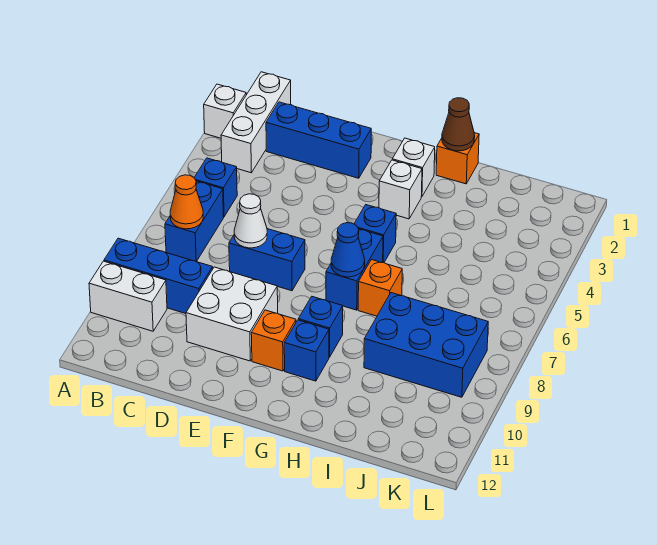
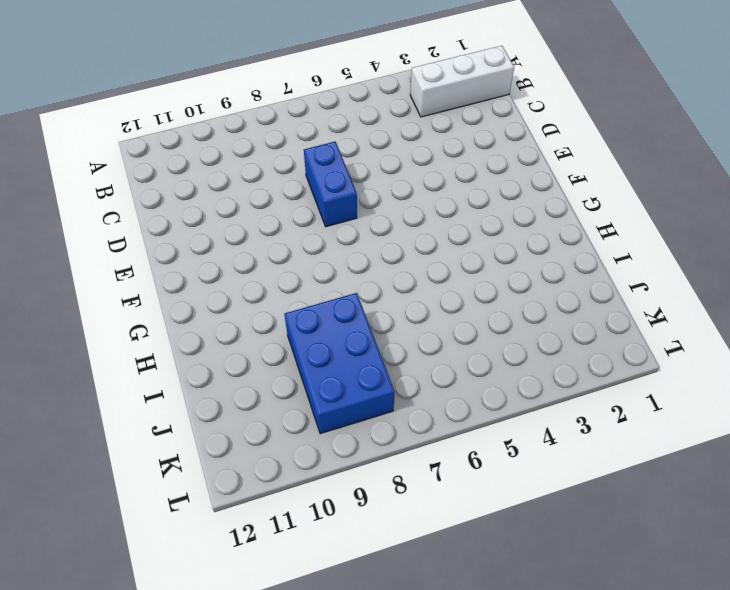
none -> white 1x1 brick [204,84,246,138]
none -> blue 1x3 brick [104,238,213,314]
none -> white 1x2 brick [89,261,167,331]

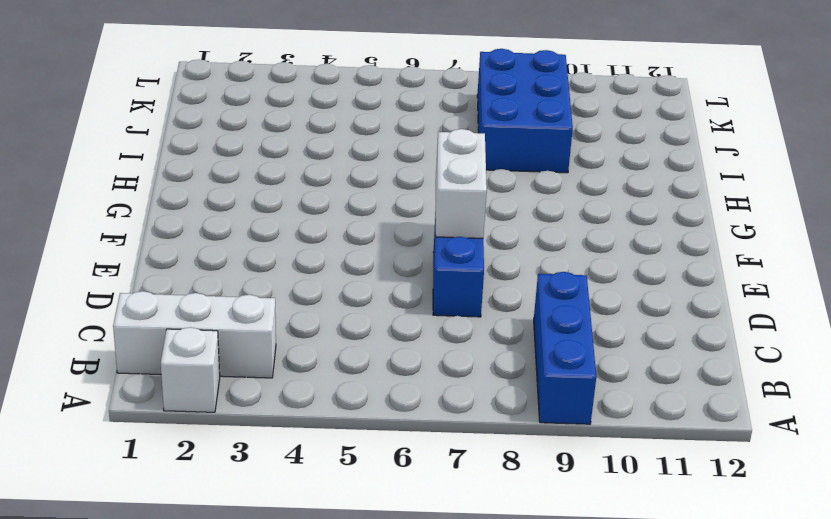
white 1x2 brick [436,129,487,238] -> white 1x2 brick moved to [89,261,167,331]
none -> blue 1x1 brick [194,158,237,217]
none -> blue 1x2 brick [165,181,224,262]
none -> blue 1x3 brick [266,102,371,178]

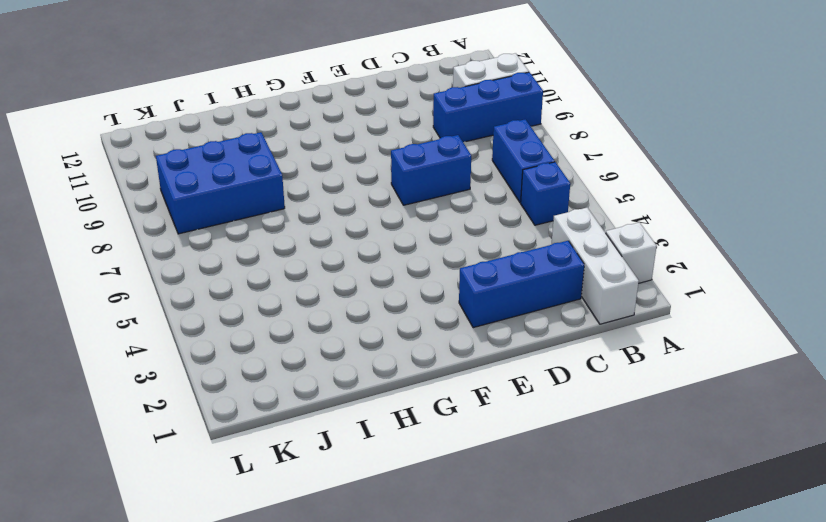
none -> white 2x2 brick [186,267,278,361]
none -> orange 1x1 brick [251,310,296,371]
none -> white 1x1 brick [392,138,435,197]

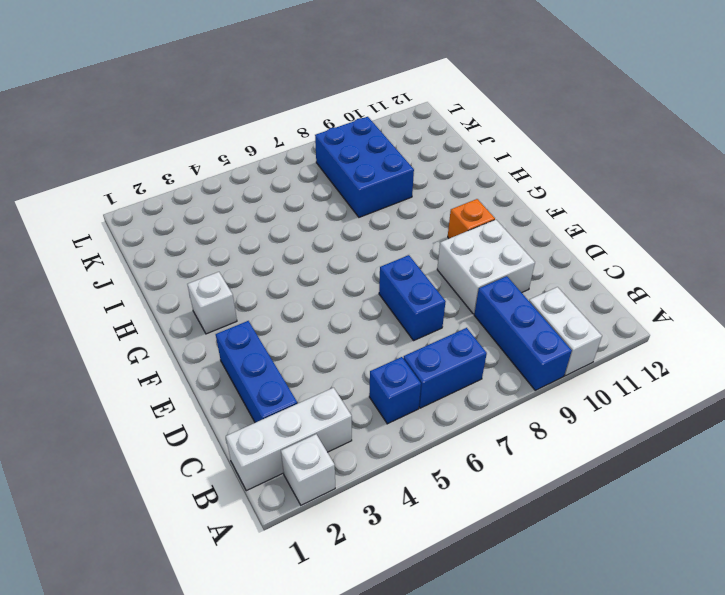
none -> white 1x1 brick [379,160,422,219]
none -> blue 1x1 brick [354,205,396,263]
none -> blue 1x2 brick [326,229,383,310]

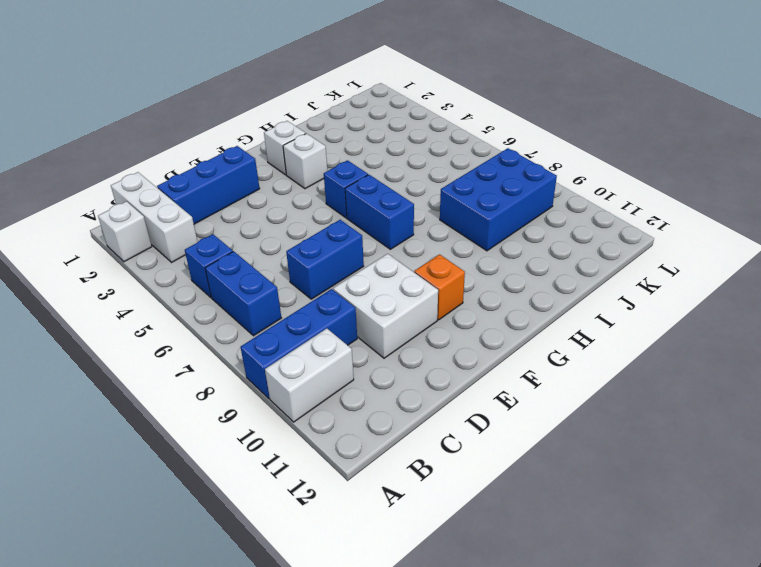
none -> blue 1x1 brick [298,297,343,357]
none -> blue 1x1 brick [284,320,329,381]
none -> orange 1x1 brick [436,133,479,184]

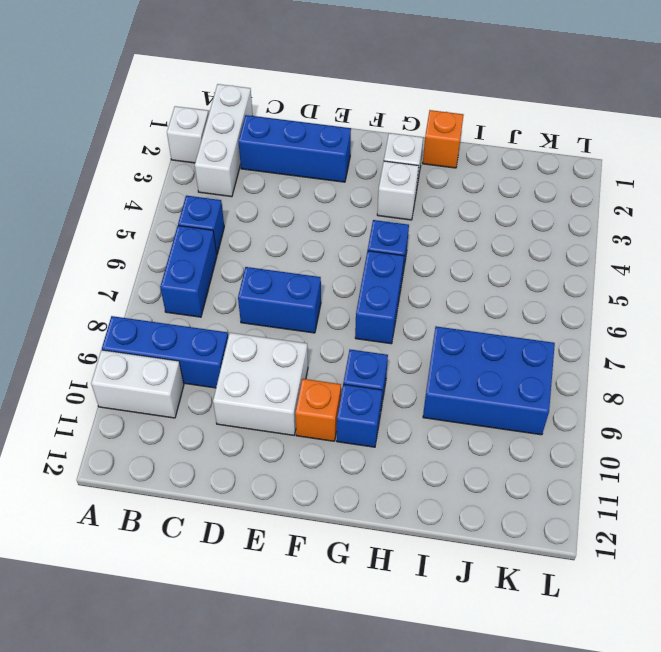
none -> orange 1x1 brick [358,260,402,316]
none -> orange 1x1 cone [170,175,203,229]
none -> white 1x1 cone [234,194,267,248]

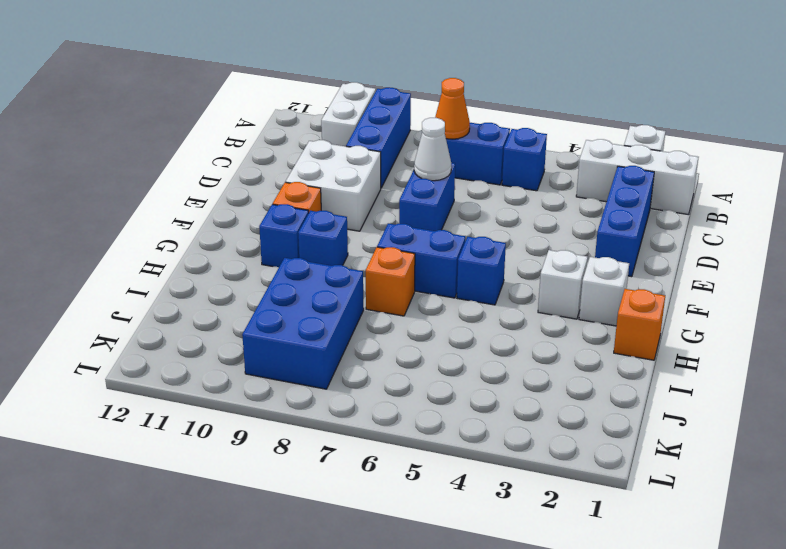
none -> blue 1x1 cone [331,223,365,277]
none -> brown 1x1 cone [442,98,475,151]

